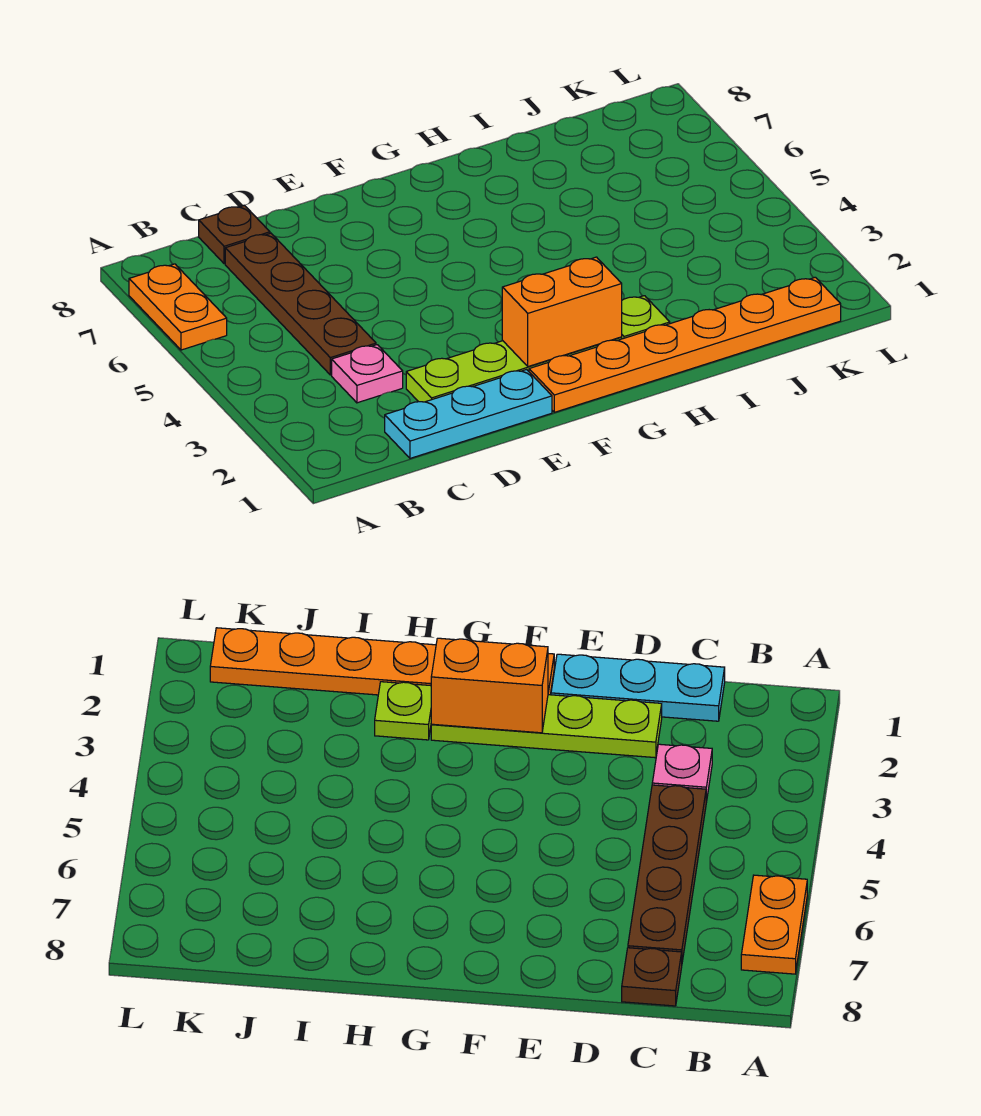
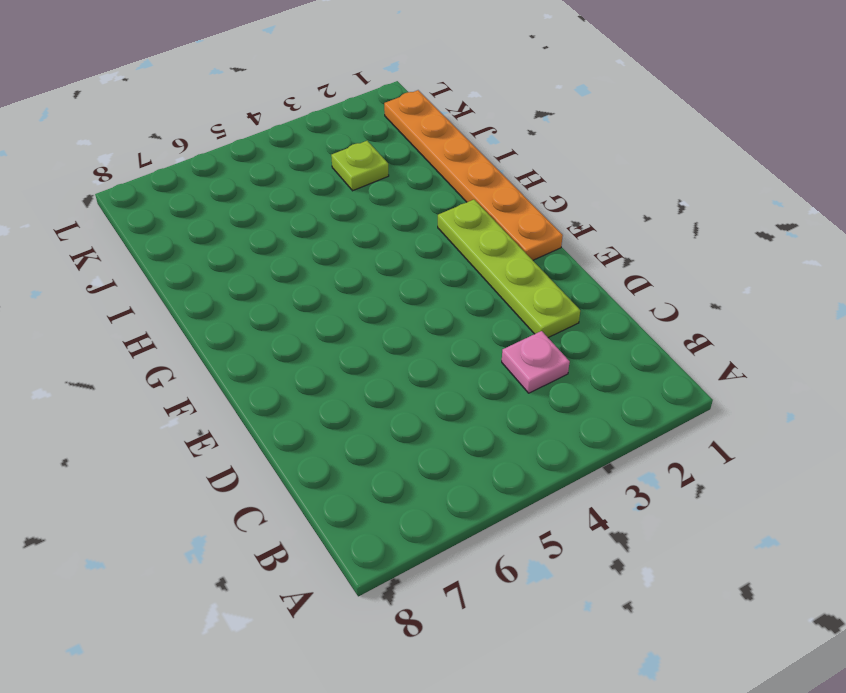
lime 1x1 plate [331,141,389,191] -> lime 1x1 plate moved to [622,296,670,339]
none -> orange 1x2 plate [129,264,227,350]
none -> cyan 1x3 plate [385,369,552,458]

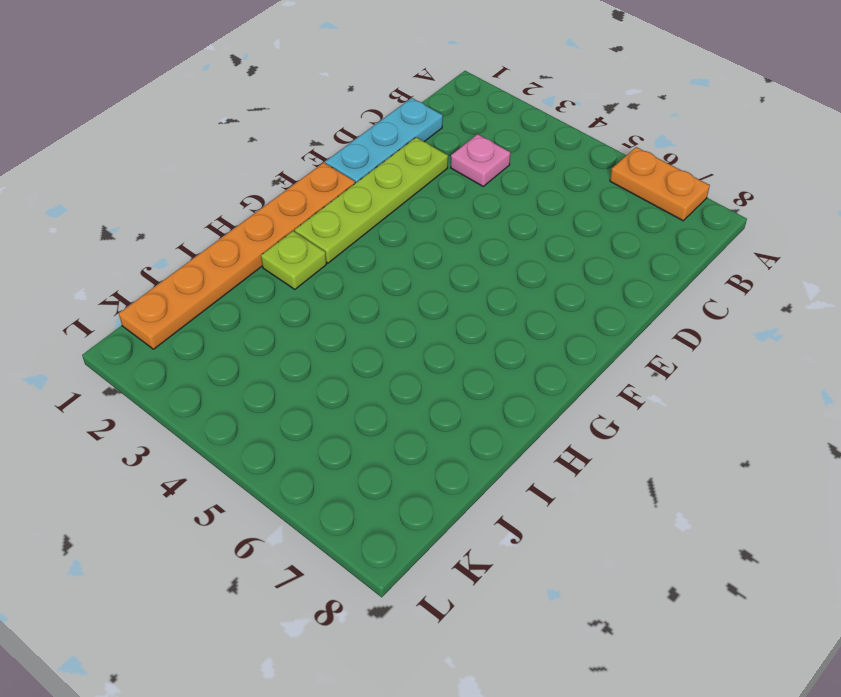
none -> brown 1x4 plate [225,233,376,375]
none -> brown 1x1 plate [199,205,270,264]

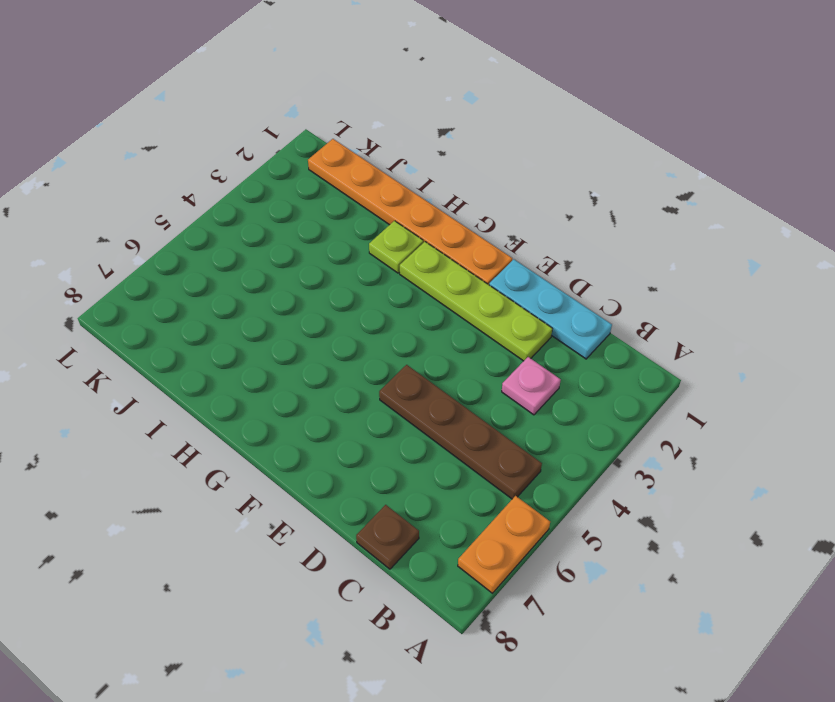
brown 1x4 plate [379,365,542,499] -> brown 1x4 plate turned to [225,233,376,375]
none -> orange 1x2 brick [502,257,622,367]

